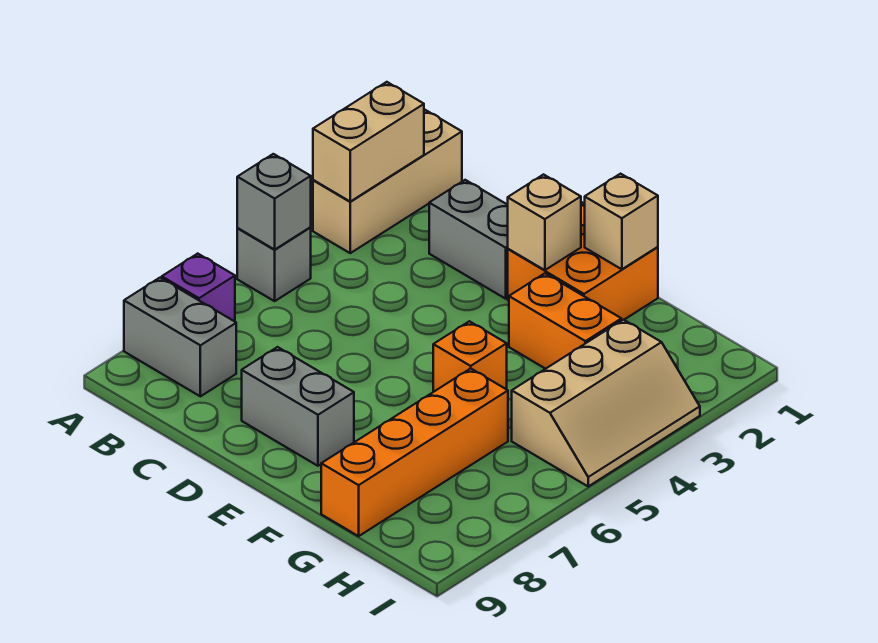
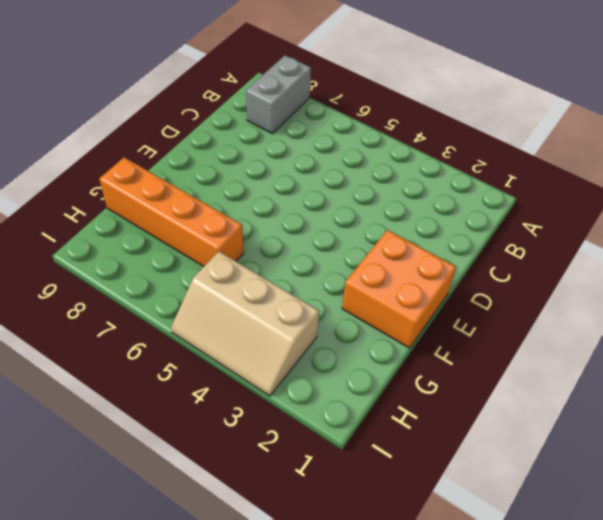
none -> tan 1x3 brick [313,110,462,253]
none -> grey 1x1 brick [237,228,311,301]
none -> purple 1x1 brick [162,254,235,321]

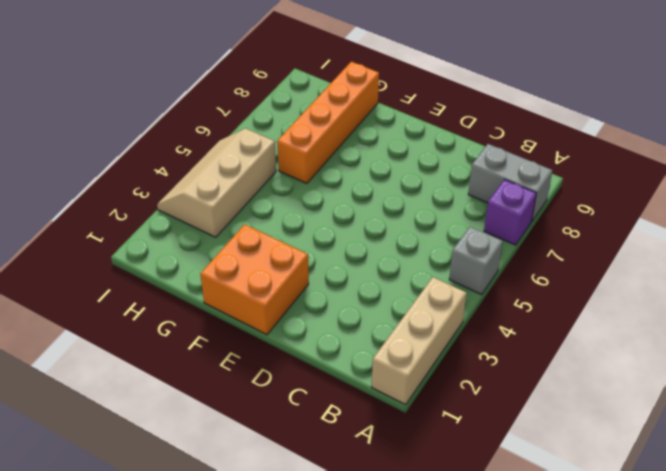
none -> grey 1x2 brick [429,180,508,299]
none -> grey 1x2 brick [242,347,354,466]
none -> orange 1x2 brick [509,273,621,369]

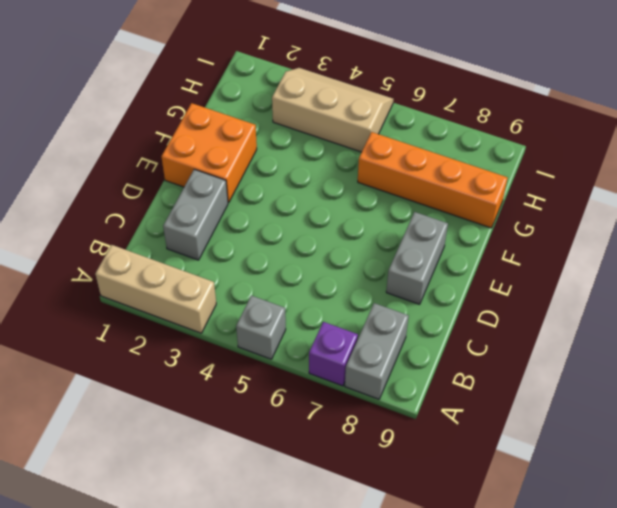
none -> orange 1x2 brick [509,273,621,369]
none -> orange 1x1 brick [433,321,507,392]
none -> tan 1x2 brick [313,82,424,201]

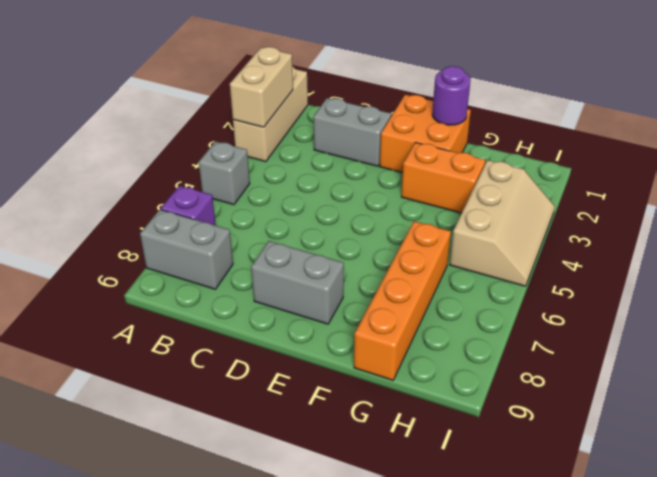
purple 1x1 round brick [432,66,471,125] -> tan 1x1 brick [585,174,658,269]
none -> orange 1x1 brick [433,321,507,392]
none -> grey 1x1 brick [237,154,311,249]
none -> tan 1x1 brick [508,175,581,270]

